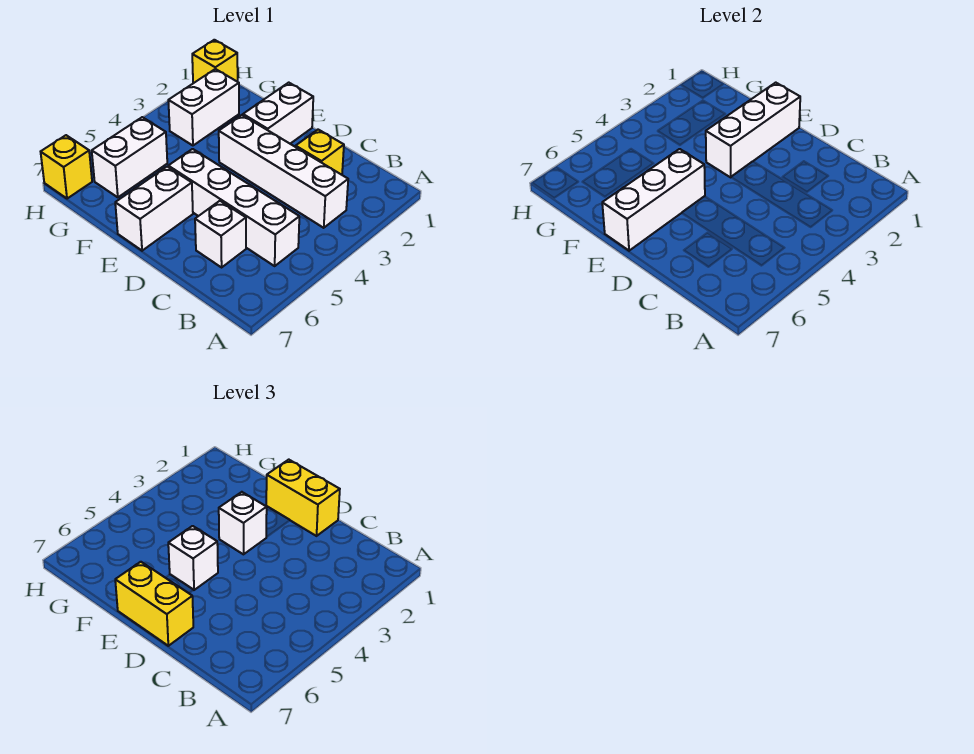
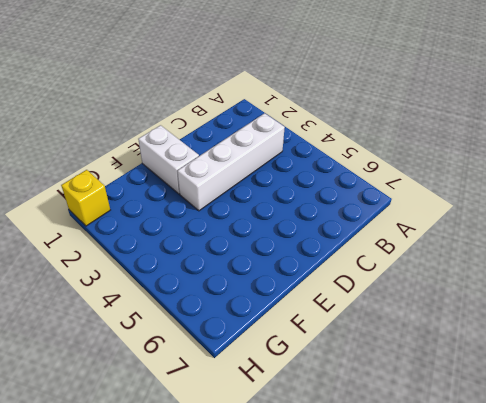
none -> white 1x4 brick [168,149,299,266]
none -> yellow 1x1 brick [296,130,344,175]
none -> white 1x1 brick [195,201,246,267]

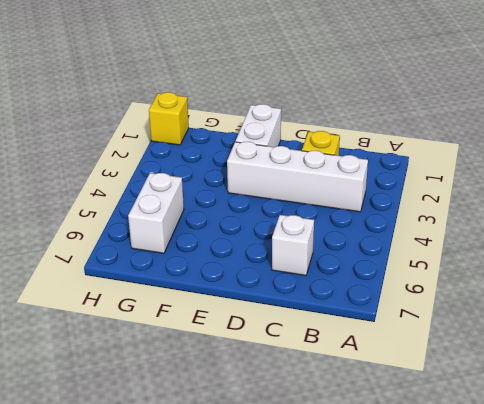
none -> white 1x4 brick [168,149,299,266]
none -> white 1x2 brick [115,167,193,251]
none -> white 1x2 brick [168,69,239,145]

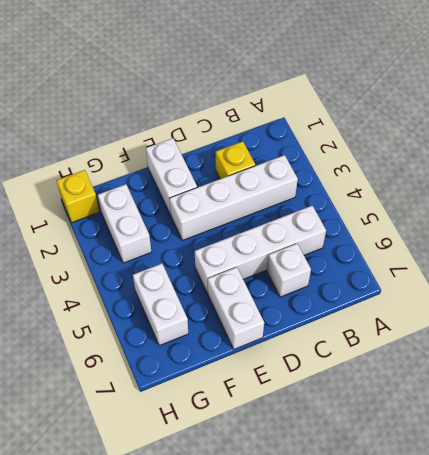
none -> yellow 1x1 brick [41,135,92,199]
none -> white 1x3 brick [706,83,800,177]
none -> white 1x3 brick [602,149,705,251]

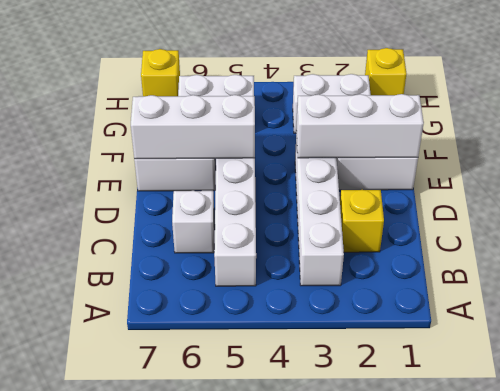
none -> yellow 1x2 brick [266,460,340,536]
none -> yellow 1x2 brick [115,562,193,646]
none -> white 1x1 brick [219,492,267,554]

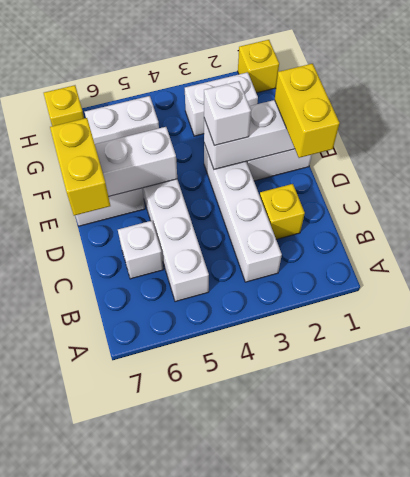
none -> white 1x1 brick [168,526,218,590]

